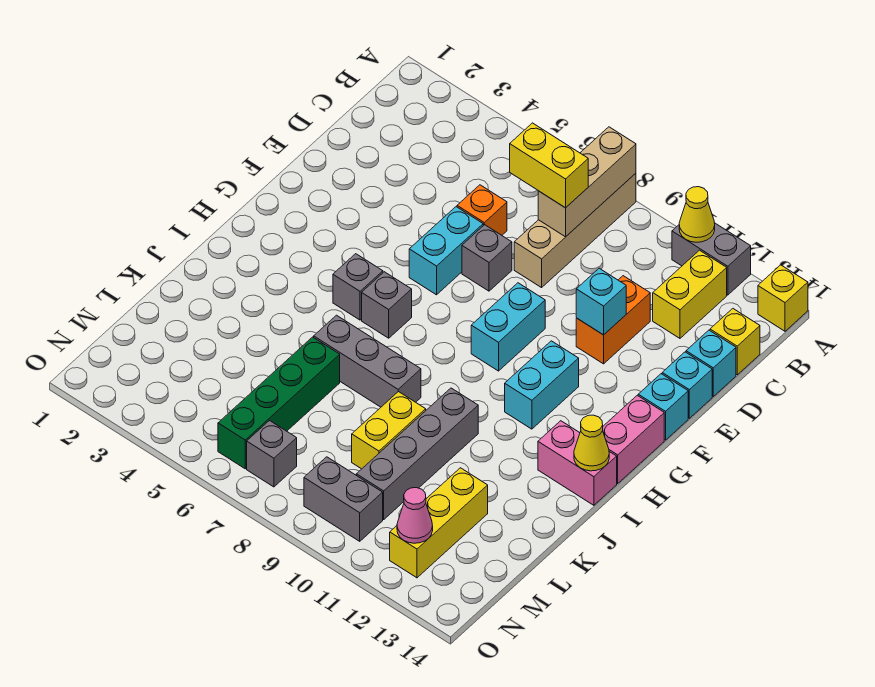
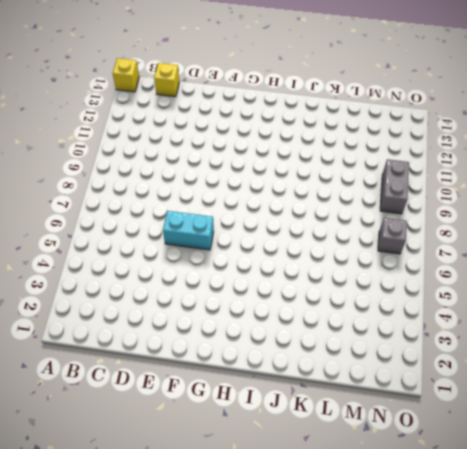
none -> tan 1x4 brick [514,173,636,288]
none -> grey 1x2 brick [672,223,751,295]
none -> yellow 1x2 brick [653,250,727,338]
none -> orange 1x1 brick [457,185,507,235]

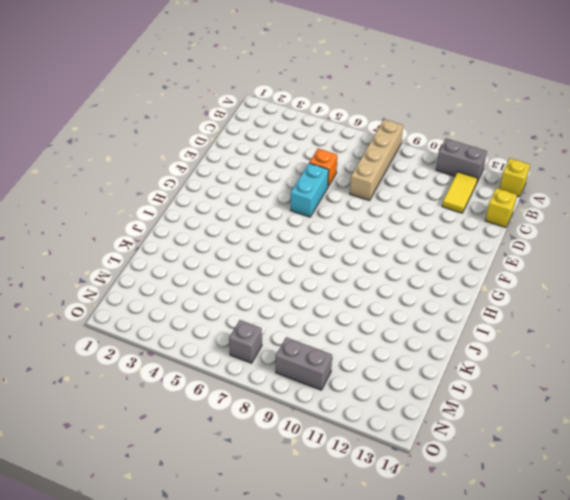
yellow 1x2 tile [442,172,478,213] -> yellow 1x2 brick [653,250,727,338]
none -> orange 1x2 brick [576,276,650,364]
none -> cyan 1x1 brick [686,330,736,396]
none -> grey 1x1 brick [462,225,512,291]
none -> cyan 1x1 brick [662,352,712,418]

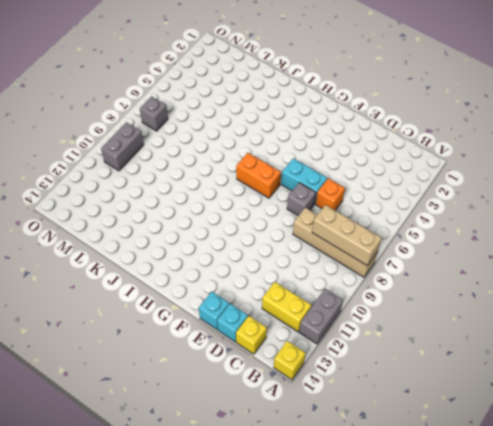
orange 1x2 brick [236,153,281,198] -> orange 1x2 brick moved to [576,276,650,364]
none -> cyan 1x2 brick [471,283,545,371]
none -> cyan 1x1 brick [638,374,688,440]
none -> cyan 1x2 brick [505,341,579,429]
none -> pink 1x2 brick [603,395,664,483]

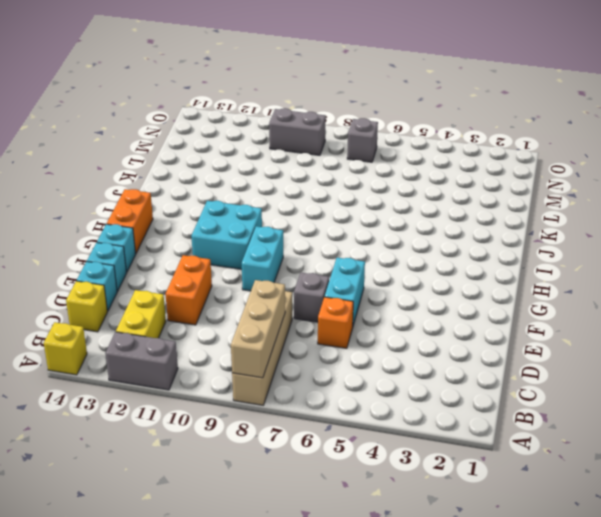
cyan 2x2 brick [191,201,262,269] -> cyan 1x2 brick [505,341,579,429]
orange 1x2 brick [107,189,153,254] -> pink 1x2 brick [603,395,664,483]
none -> grey 1x1 brick [333,254,383,320]
none -> grey 1x1 brick [362,272,412,338]
none -> pink 1x2 brick [538,421,617,505]
none -> grey 1x3 brick [314,315,421,407]

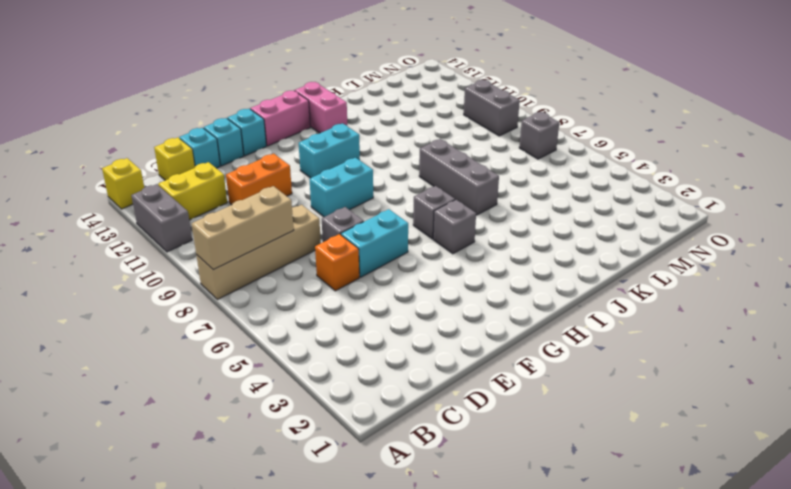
none -> grey 1x4 brick [356,388,478,520]
none -> green 1x4 brick [218,337,340,469]
none -> yellow 1x2 brick [352,391,426,469]
none -> yellow 1x3 brick [390,468,488,578]

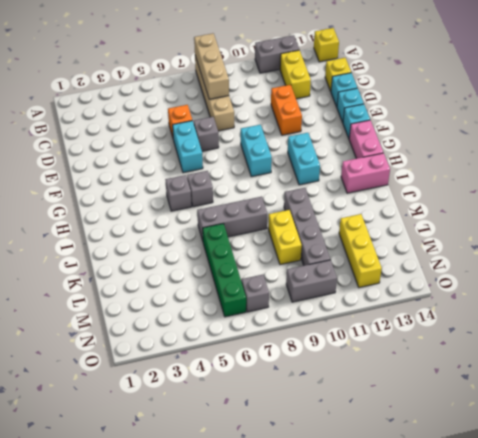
none -> yellow 1x1 cone [679,187,715,242]
none -> cyan 1x1 brick [576,268,626,335]
none -> yellow 1x1 cone [574,415,609,471]
none -> pink 1x1 cone [397,488,433,543]

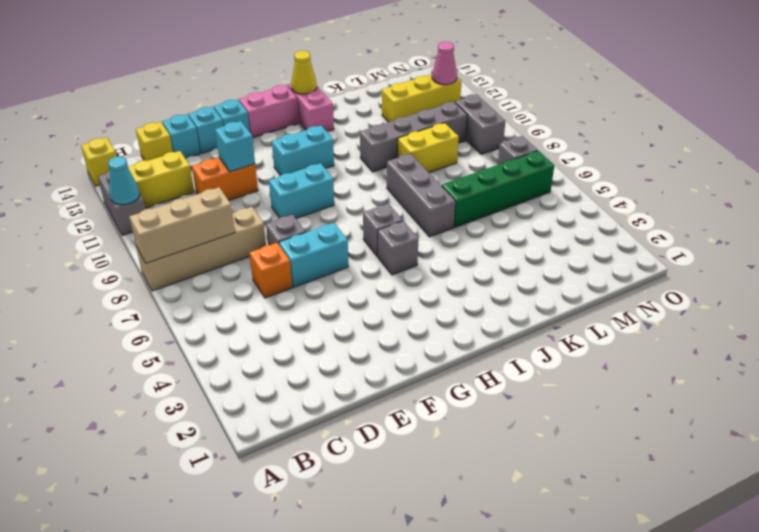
cyan 1x1 cone [108,156,140,205] -> yellow 1x1 cone [679,187,715,242]
none -> yellow 1x2 brick [510,123,588,208]

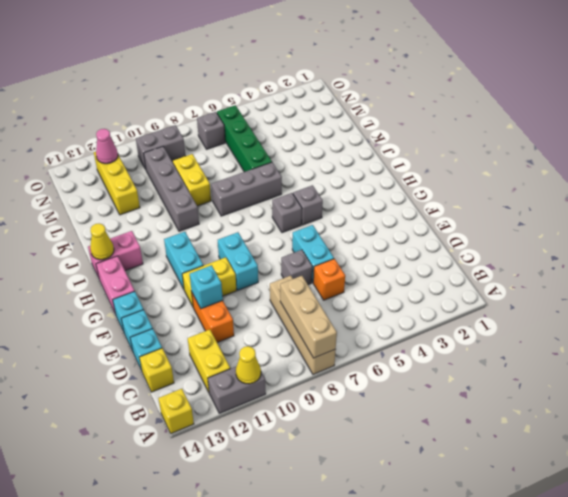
yellow 1x2 brick [182,257,236,306] -> yellow 1x2 brick moved to [510,123,588,208]

